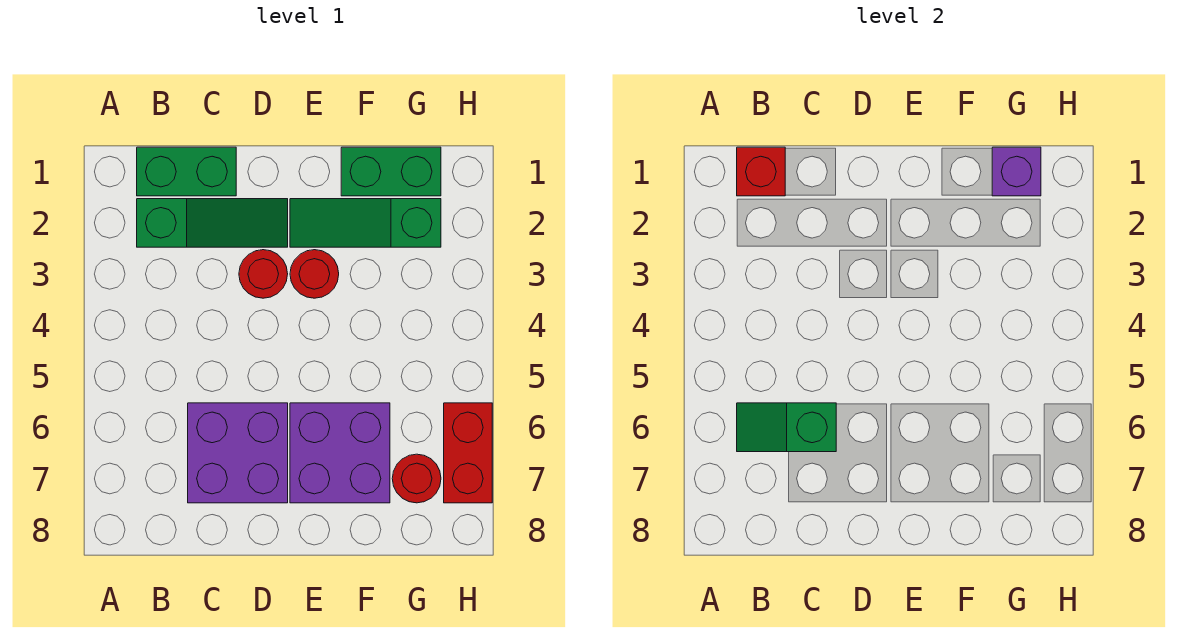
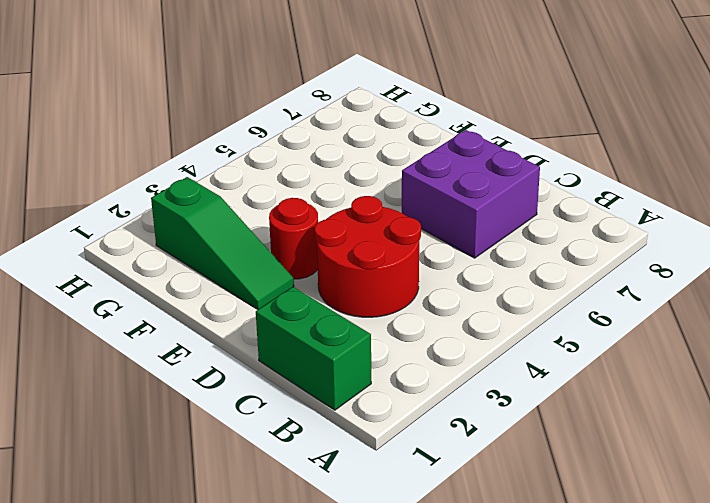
red 2x2 round brick [315,196,421,317] -> red 1x1 round brick [239,250,288,298]
none -> green 1x3 slope [137,199,288,247]
none -> purple 2x2 brick [290,403,390,503]
none -> green 1x2 brick [341,147,441,196]

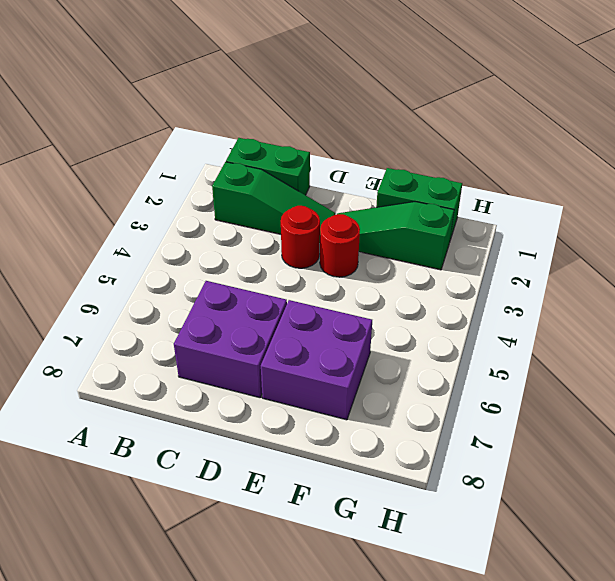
none -> red 1x1 round brick [392,454,441,503]
none -> red 1x2 brick [444,403,492,503]
none -> red 1x1 brick [737,147,785,196]

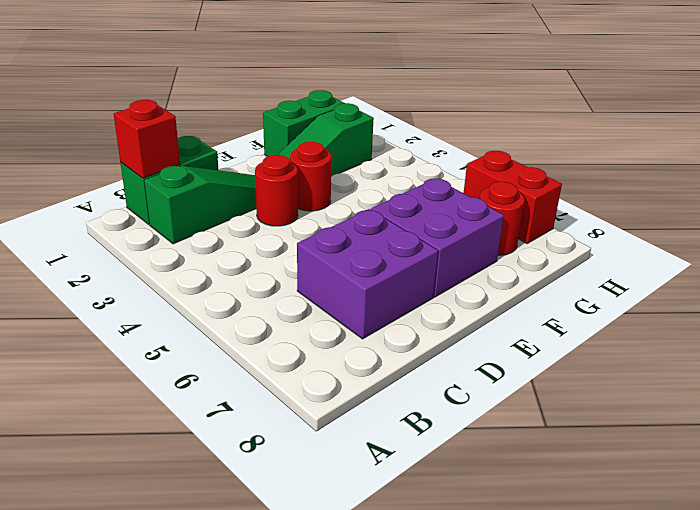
none -> green 1x2 slope [737,403,836,452]
none -> purple 1x1 brick [992,147,1041,196]

